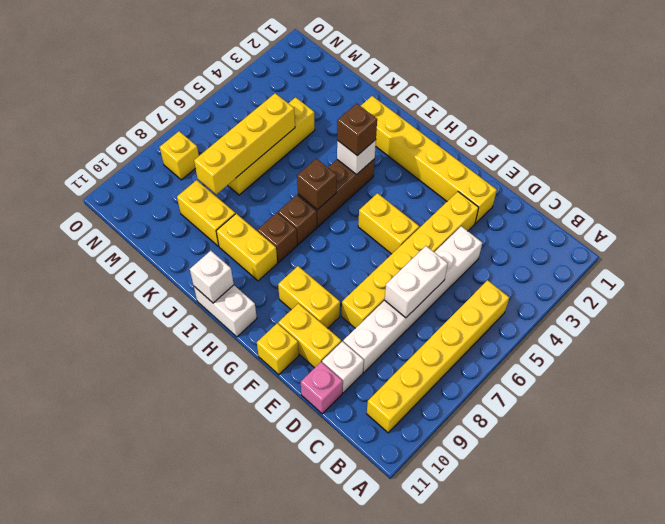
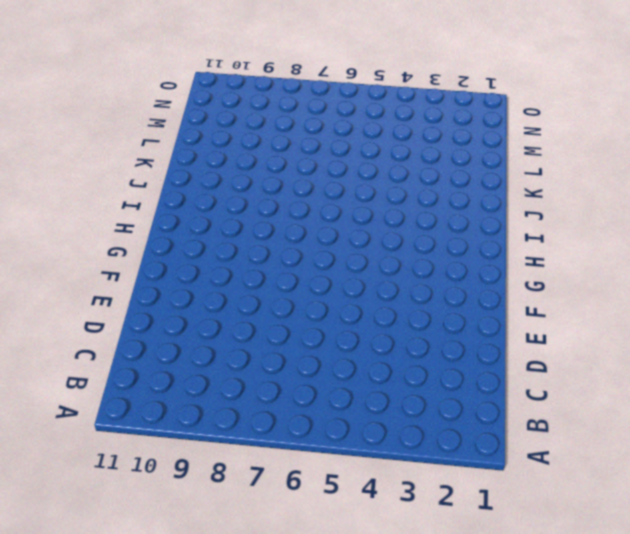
none -> yellow 1x6 brick [367,280,509,433]
none -> white 1x6 brick [343,226,482,373]
none -> white 1x1 brick [322,341,364,393]

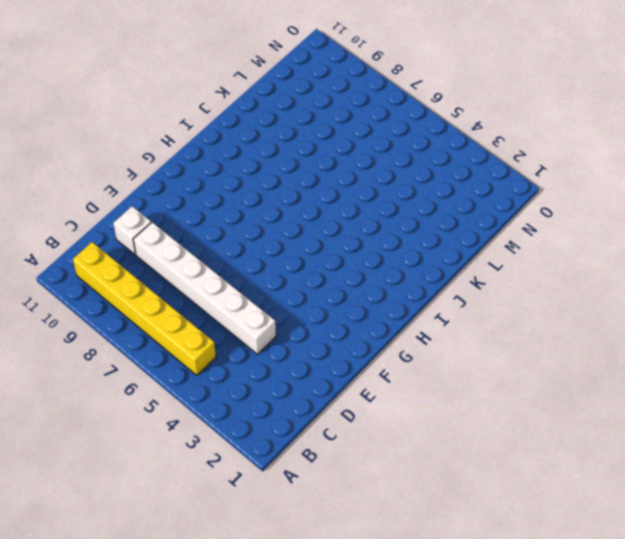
none -> pink 1x1 brick [301,362,343,414]
none -> yellow 1x6 brick [361,96,497,223]
none -> yellow 1x6 brick [342,192,479,328]

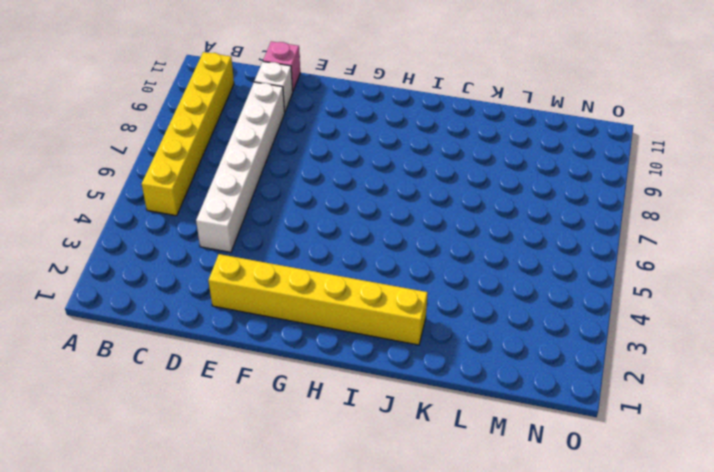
none -> yellow 1x6 brick [342,192,479,328]
none -> yellow 1x2 brick [278,304,341,368]
none -> yellow 1x2 brick [358,193,419,254]

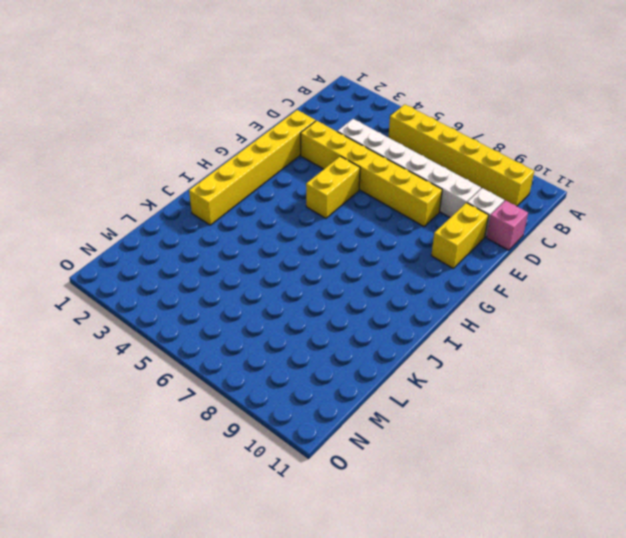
none -> yellow 1x2 brick [278,266,340,328]
none -> yellow 1x1 brick [257,323,299,375]
none -> white 1x2 brick [194,285,257,337]

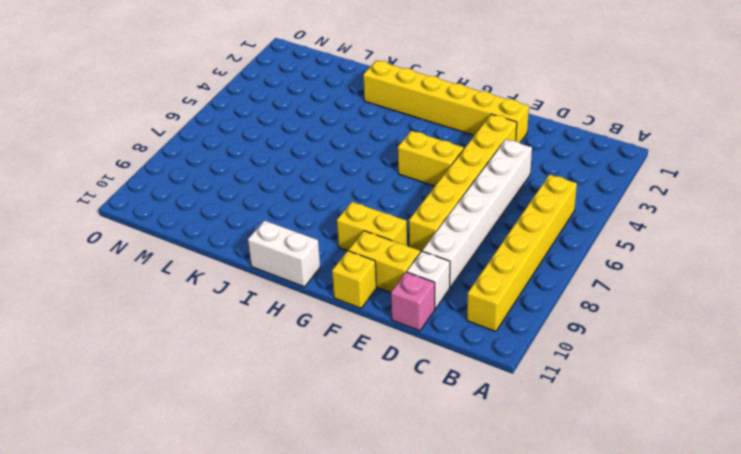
none -> brown 1x3 brick [298,159,375,227]
none -> brown 1x1 brick [278,195,317,244]
none -> brown 1x1 brick [257,213,297,262]

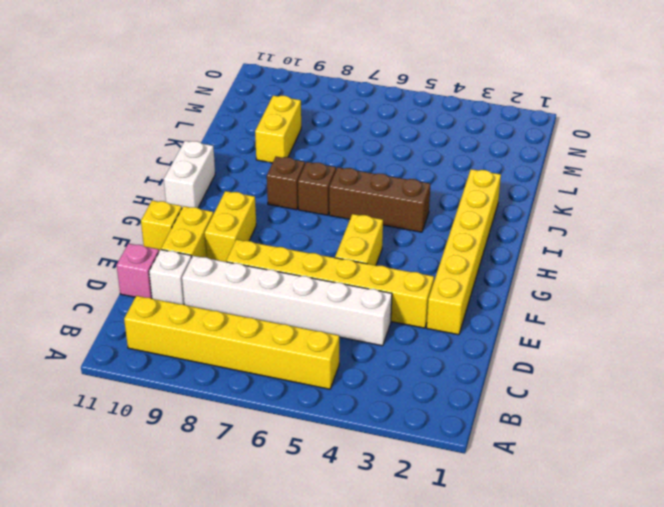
none -> yellow 1x2 brick [216,214,277,281]
none -> yellow 1x4 brick [228,97,315,195]
none -> yellow 1x1 brick [160,131,199,180]

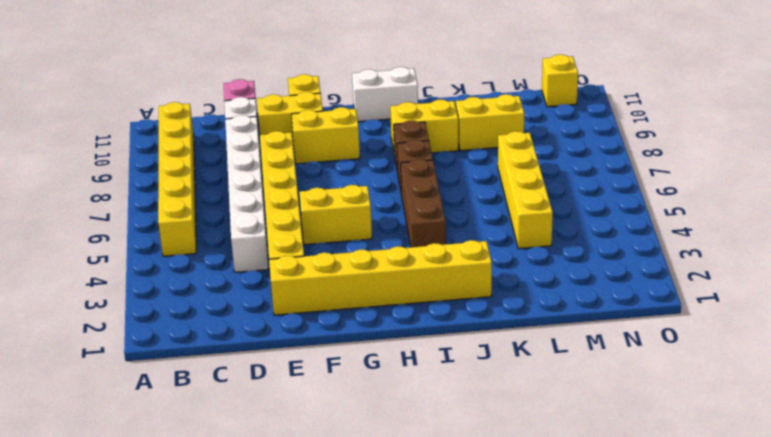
yellow 1x1 brick [542,55,578,107] -> yellow 1x1 brick moved to [160,131,199,180]
none -> white 1x2 brick [385,246,448,318]
none -> white 1x1 brick [337,140,376,175]
none -> brown 1x1 brick [297,159,336,210]

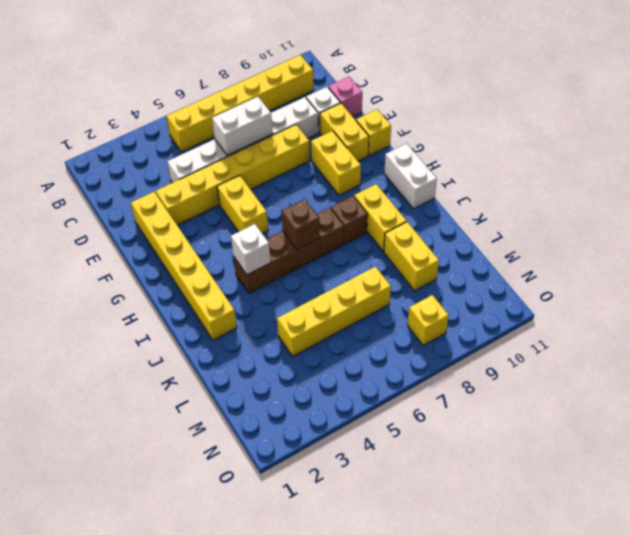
none -> white 1x1 brick [190,251,234,303]
none -> yellow 1x4 brick [194,93,295,194]
none -> brown 1x1 brick [337,103,377,156]

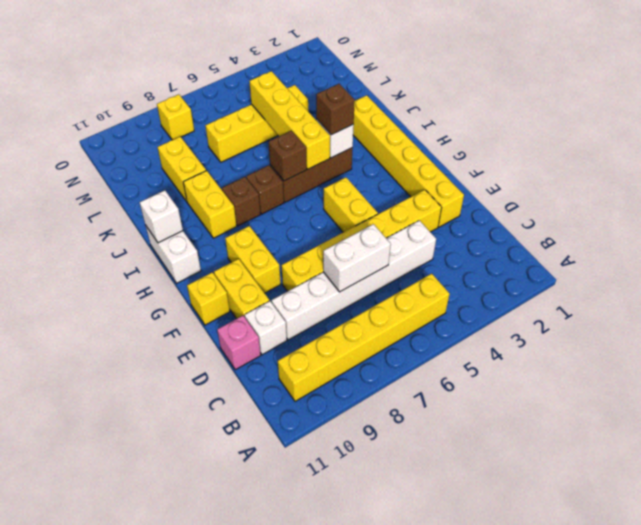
yellow 1x4 brick [249,71,330,169] -> yellow 1x4 brick turned to [194,93,295,194]

